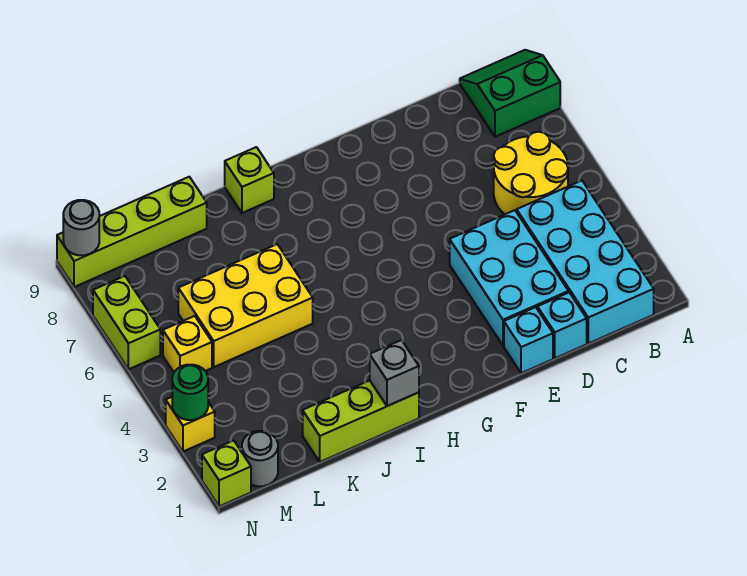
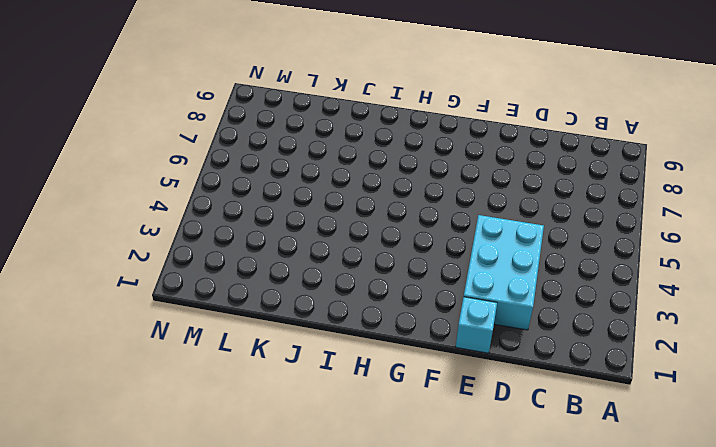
none -> green 2x2 slope [460,50,560,137]
none -> cyan 2x4 brick [517,181,654,344]
none -> yellow 2x2 round brick [494,132,568,214]

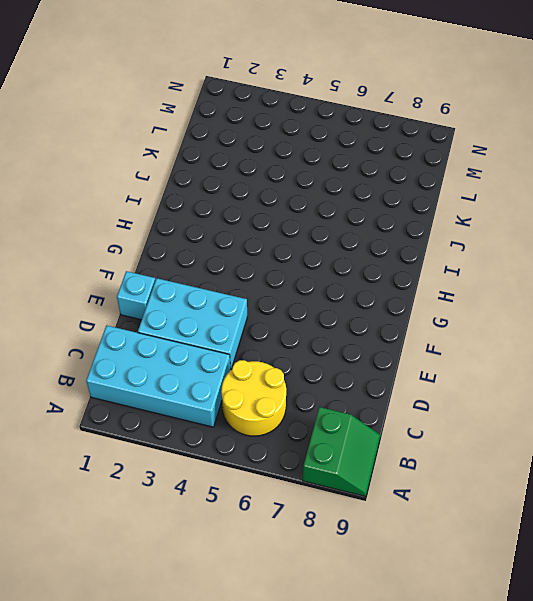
none -> cyan 1x1 brick [537,293,587,358]
none -> lime 1x3 brick [303,380,419,462]
none -> lime 1x1 brick [225,147,274,213]

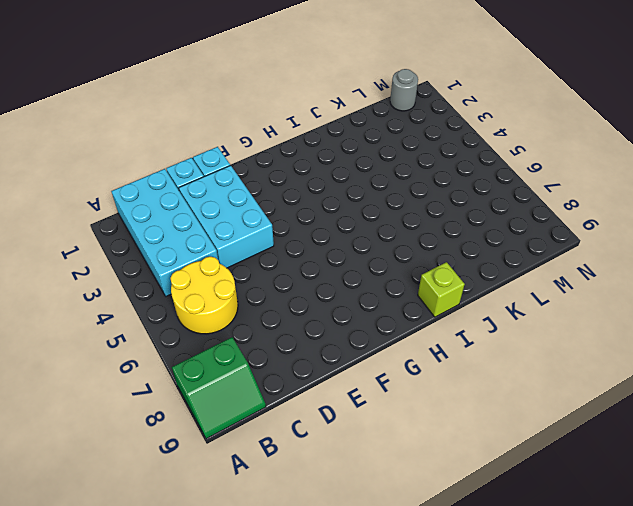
none -> lime 1x3 brick [303,380,419,462]
none -> yellow 2x3 brick [178,244,313,367]
none -> lime 1x4 brick [57,177,207,287]

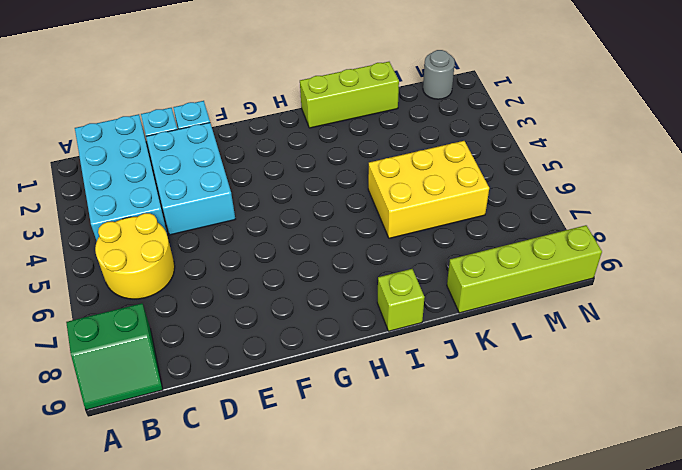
none -> yellow 1x1 brick [163,316,212,372]
none -> lime 1x1 brick [202,440,251,506]
none -> yellow 1x1 brick [166,397,215,452]

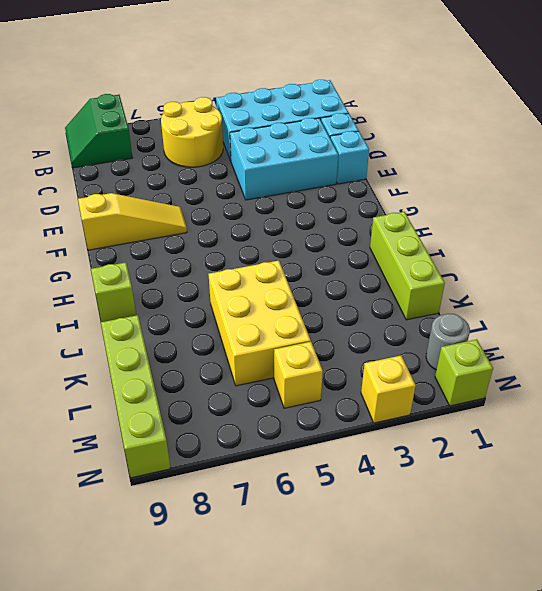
yellow 1x3 slope [78,193,187,250] -> none
none -> lime 1x2 brick [93,276,160,369]
none -> grey 1x1 brick [370,340,419,406]
none -> green 1x1 round brick [172,365,208,420]

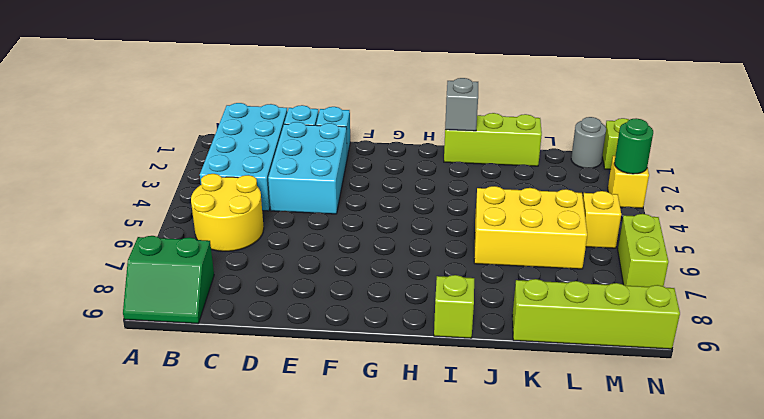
none -> grey 1x1 round brick [63,200,99,255]

